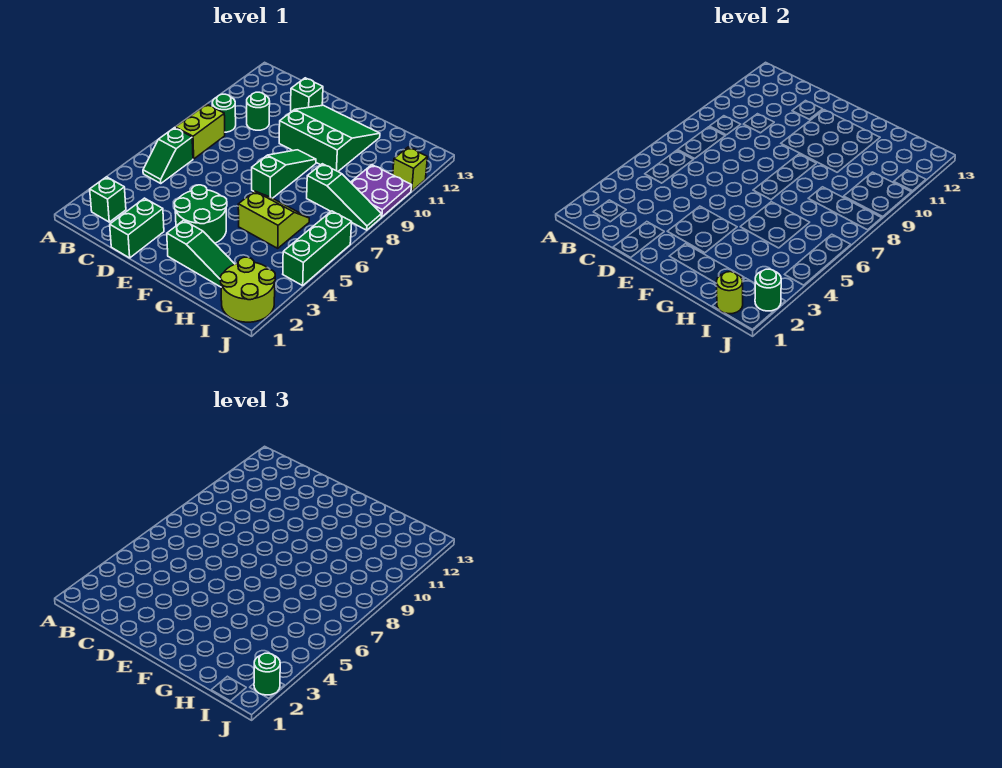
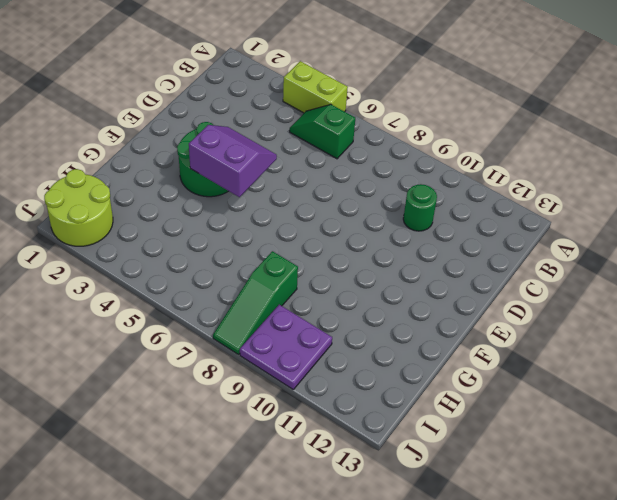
lime 1x2 brick [283,61,348,113] -> lime 1x2 brick moved to [175,104,225,159]
purple 2x2 slope [189,125,277,197] -> none
none -> green 1x1 brick [90,177,126,222]
none -> green 1x1 round brick [212,94,236,132]
none -> green 1x2 brick [110,198,164,258]

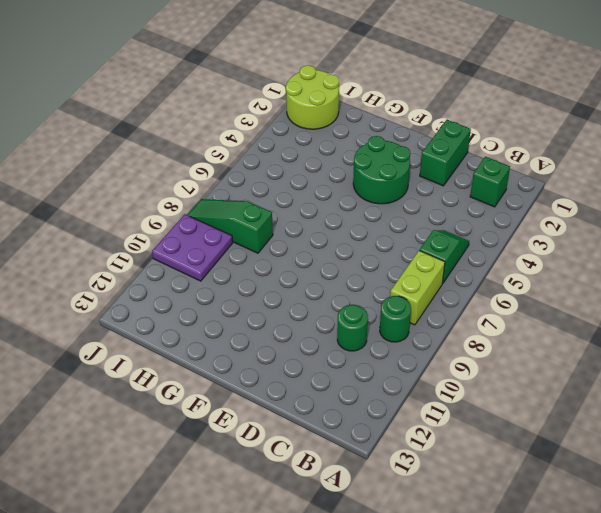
none -> green 1x1 brick [291,78,323,111]
none -> green 3x3 slope [279,105,380,171]
none -> green 1x3 slope [167,220,234,287]

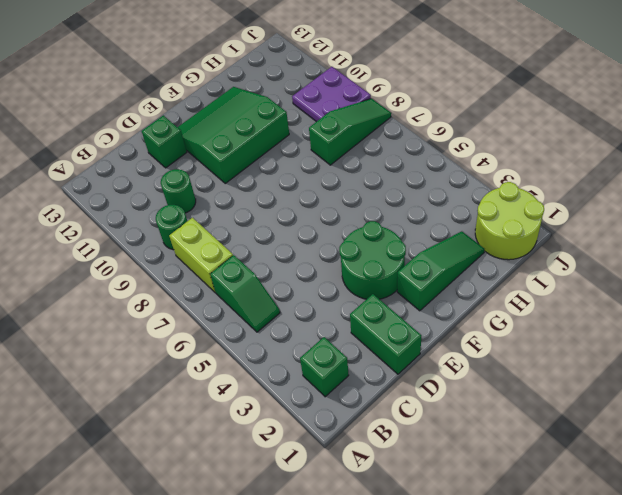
none -> green 1x3 slope [252,150,316,198]
none -> lime 2x2 slope [238,191,309,248]
none -> green 1x3 brick [283,211,352,286]

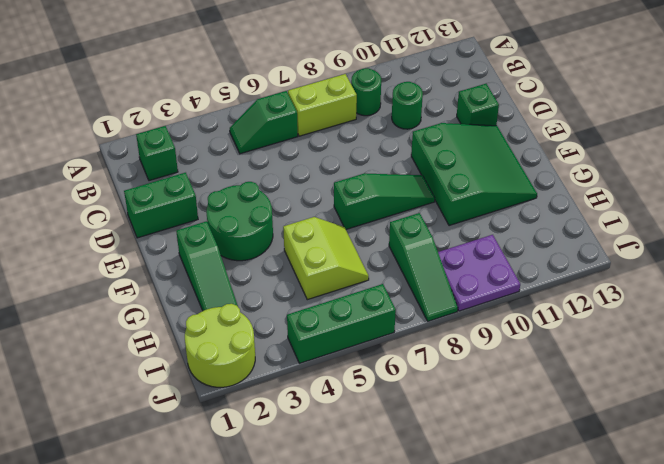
none -> lime 1x1 brick [392,147,427,191]
none -> lime 1x1 round brick [717,272,743,314]
none -> green 1x1 round brick [755,269,781,311]

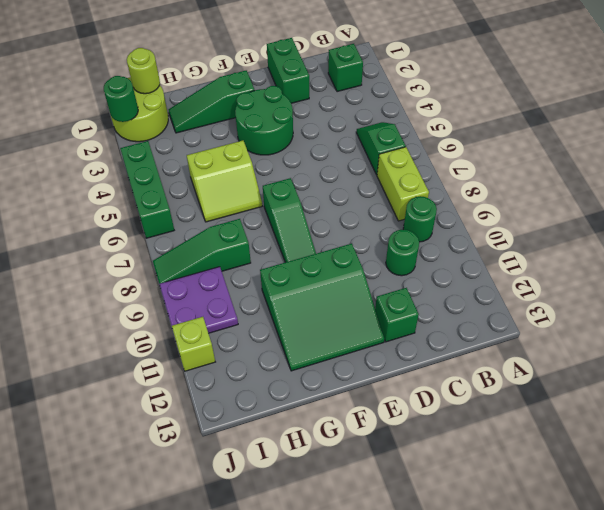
none -> green 1x1 round brick [254,653,280,695]

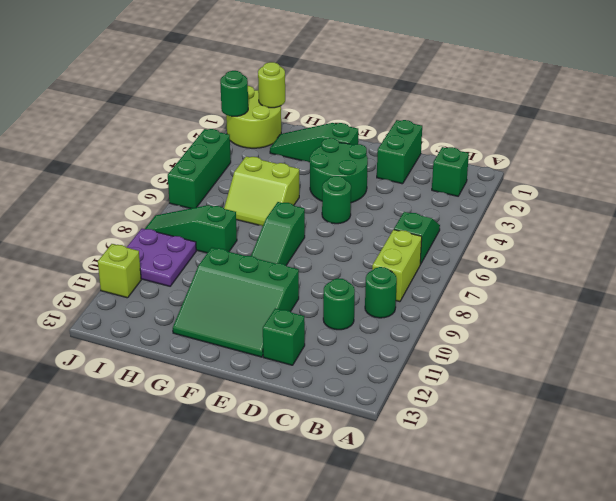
green 1x1 round brick [322,176,351,224] -> green 1x1 round brick moved to [254,653,280,695]

